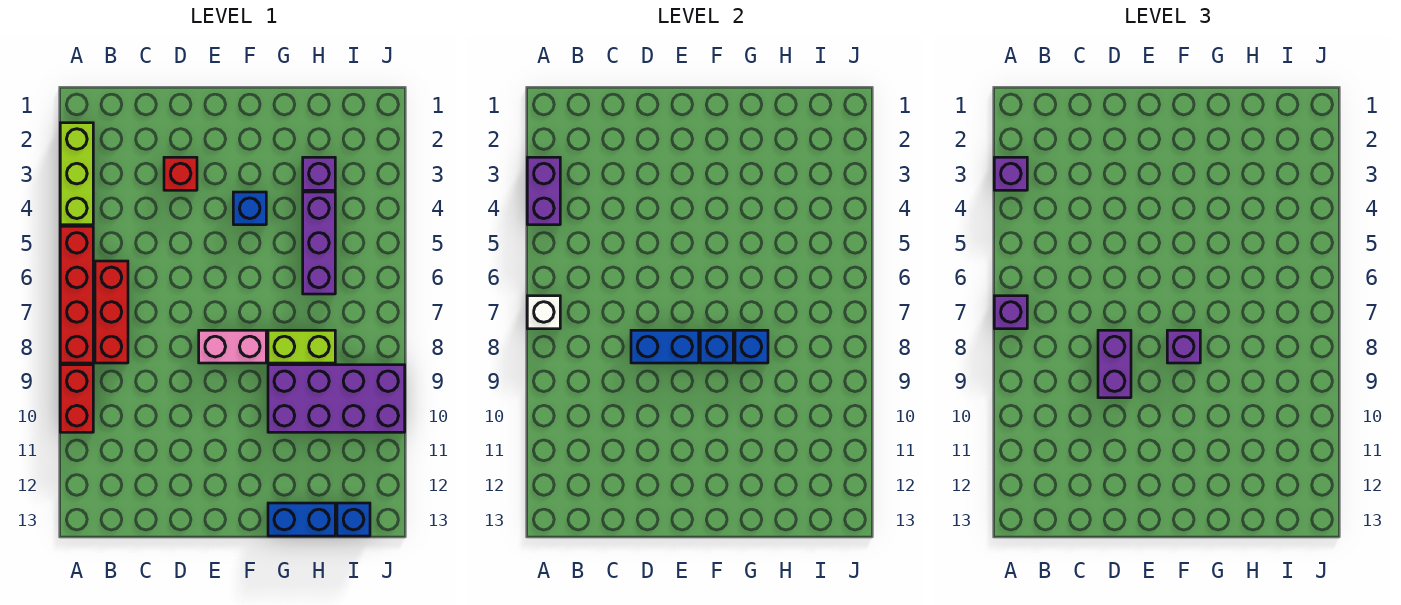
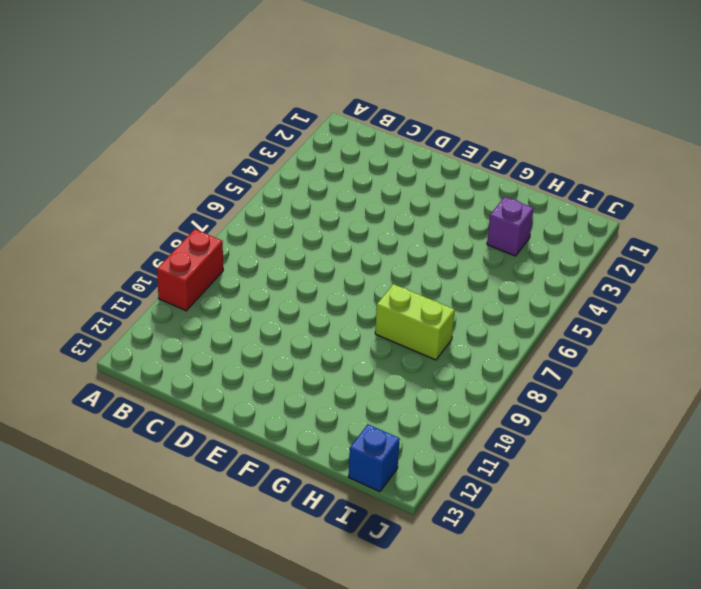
none -> lime 1x3 brick [60,123,93,225]
none -> red 1x4 brick [60,226,93,363]
none -> red 1x3 brick [95,261,128,363]

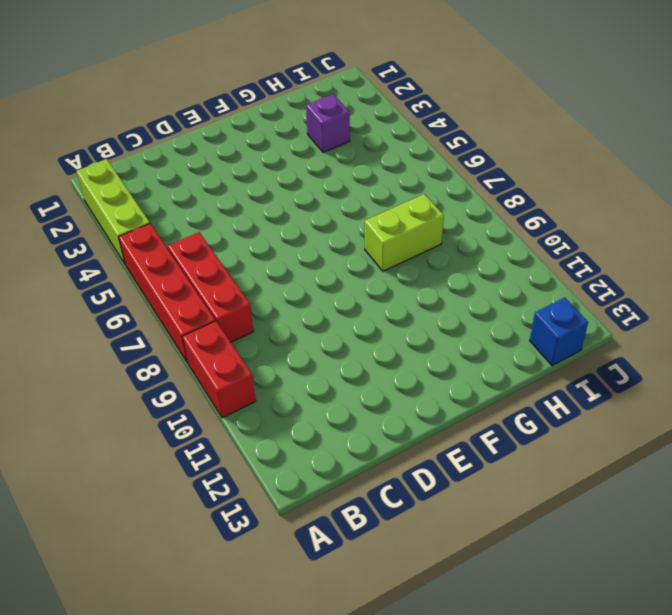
none -> red 1x1 brick [164,157,197,190]
none -> pink 1x2 brick [199,330,266,363]
none -> blue 1x1 brick [233,192,266,225]

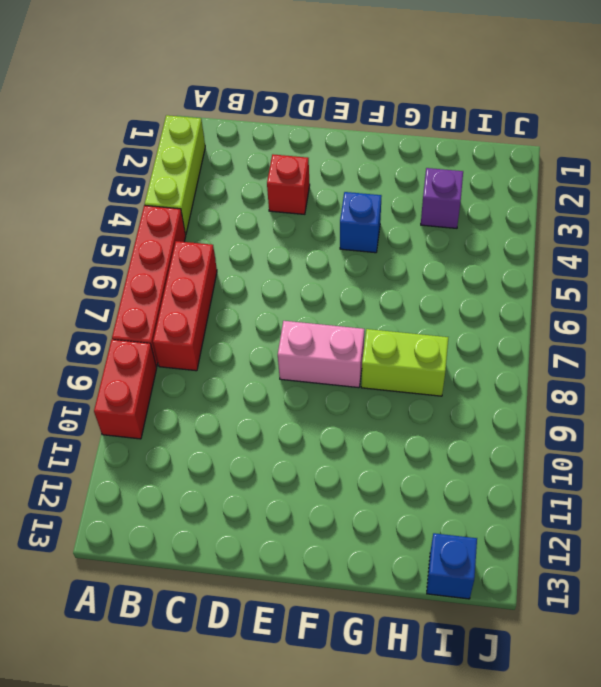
none -> purple 2x4 brick [268,365,405,432]
none -> blue 1x2 brick [268,503,335,536]
none -> purple 1x3 brick [303,192,335,294]

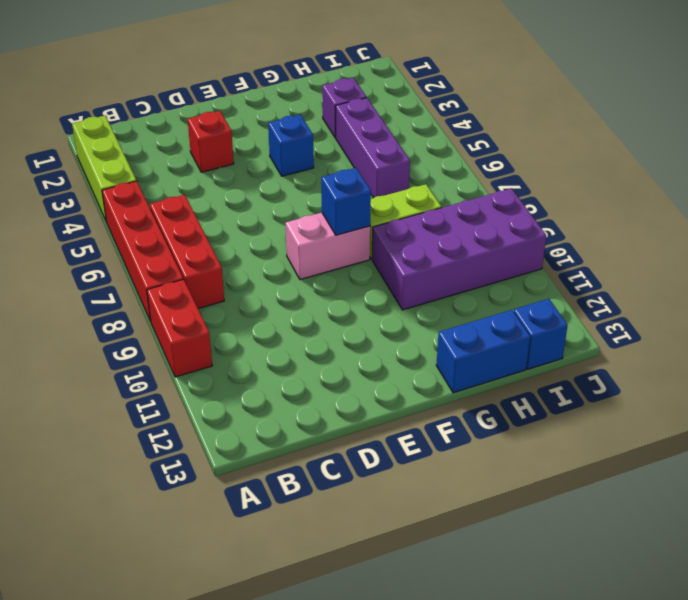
none -> purple 1x2 brick [527,157,560,225]
none -> white 1x1 brick [527,296,560,329]
none -> blue 1x2 brick [631,330,699,363]

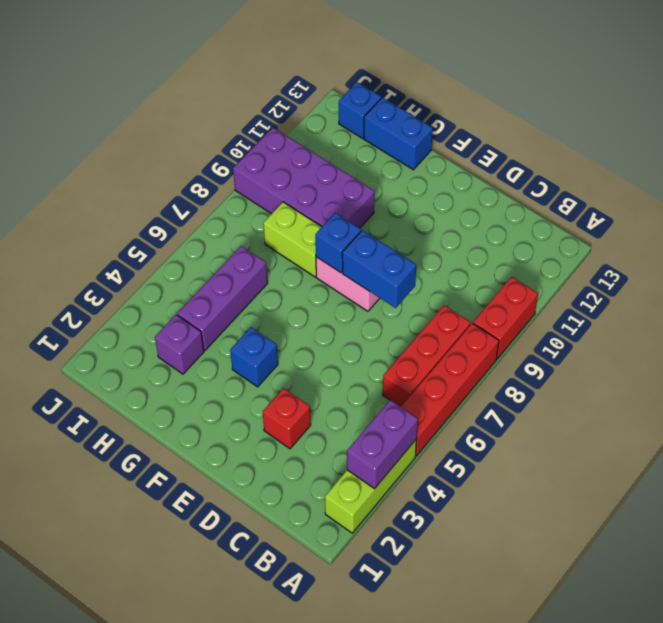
none -> white 1x1 brick [527,296,560,329]
none -> blue 1x1 brick [735,330,768,363]
none -> purple 1x1 brick [994,157,1027,190]

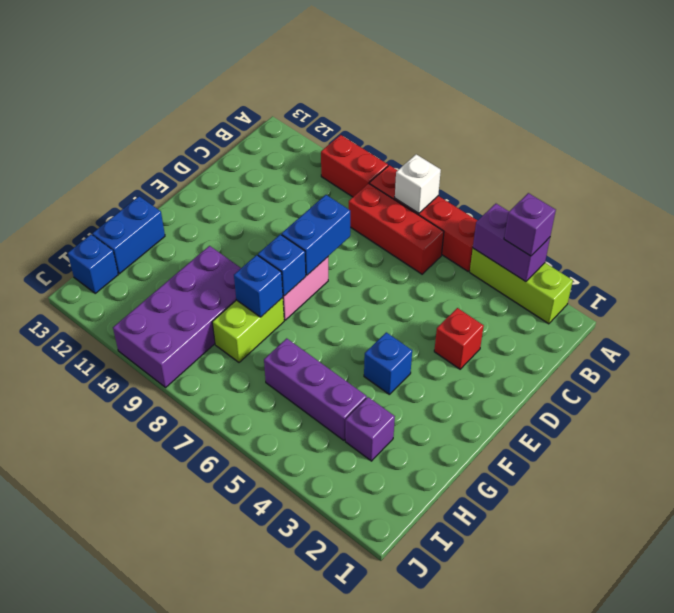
none -> purple 1x1 brick [994,296,1027,329]
none -> purple 1x2 brick [1098,330,1131,398]
none -> purple 1x1 brick [1167,330,1200,363]

